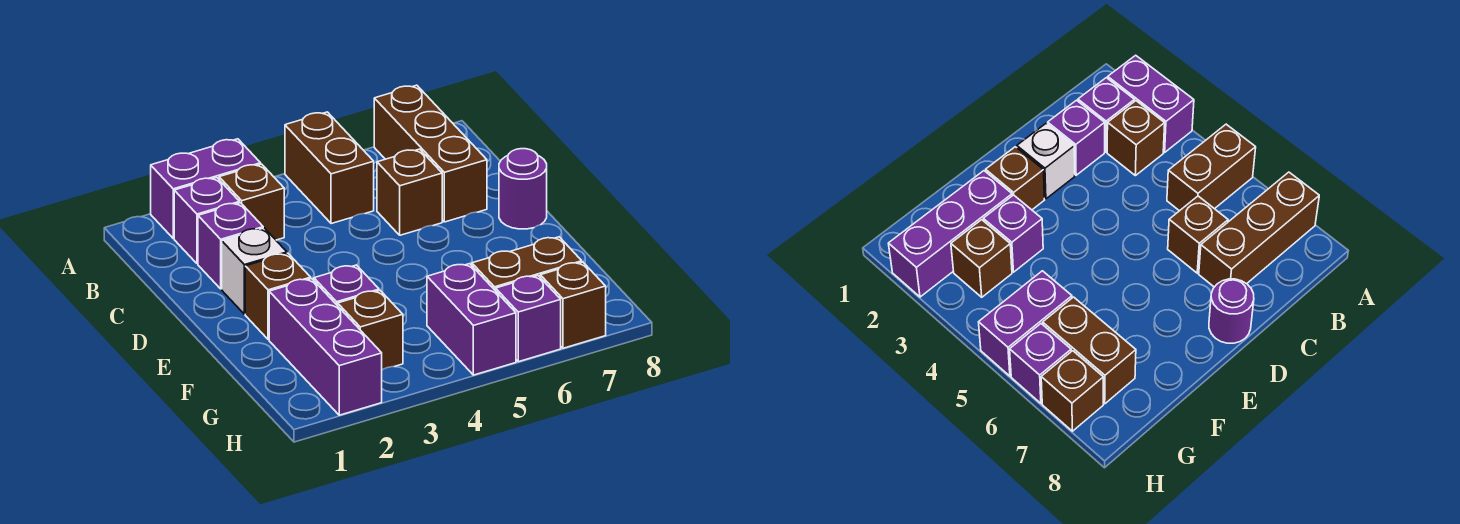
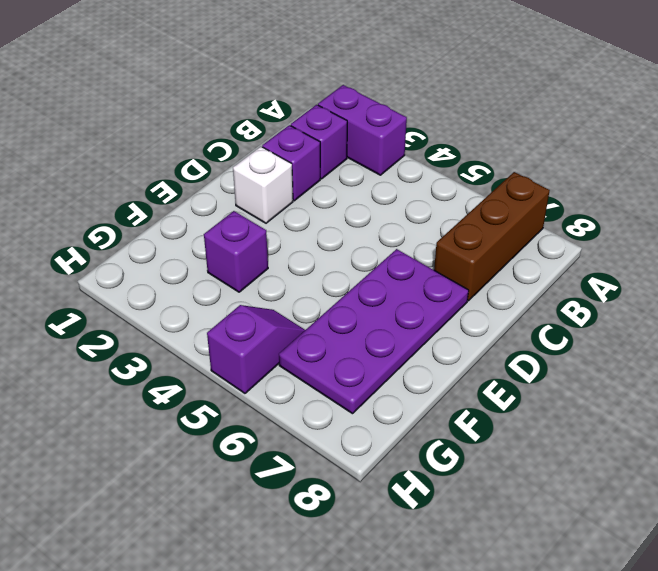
purple 2x4 plate [279,249,469,414] -> brown 1x2 brick [472,237,582,291]
purple 1x2 slope [207,305,305,393] -> purple 1x2 brick [427,264,516,375]
none -> brown 1x2 brick [285,112,374,224]
none -> brown 1x1 brick [219,164,284,240]
none -> brown 1x1 brick [377,149,442,235]

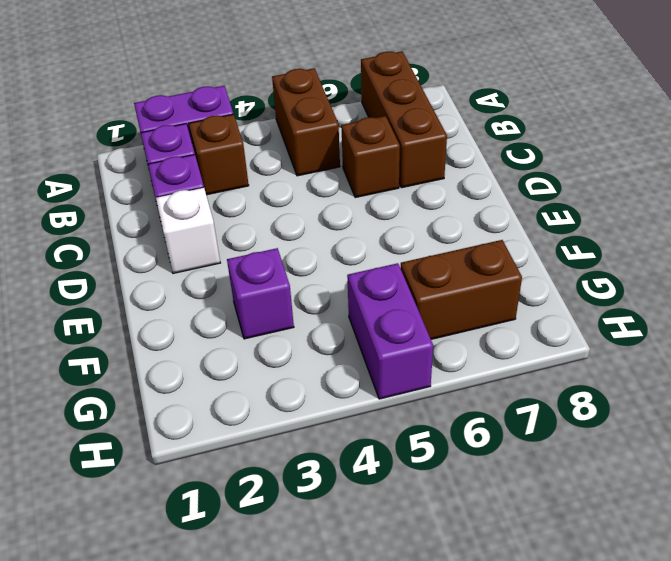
none -> purple 1x1 round brick [499,149,547,229]
none -> brown 1x1 brick [245,253,311,339]
none -> purple 1x3 brick [269,279,382,415]

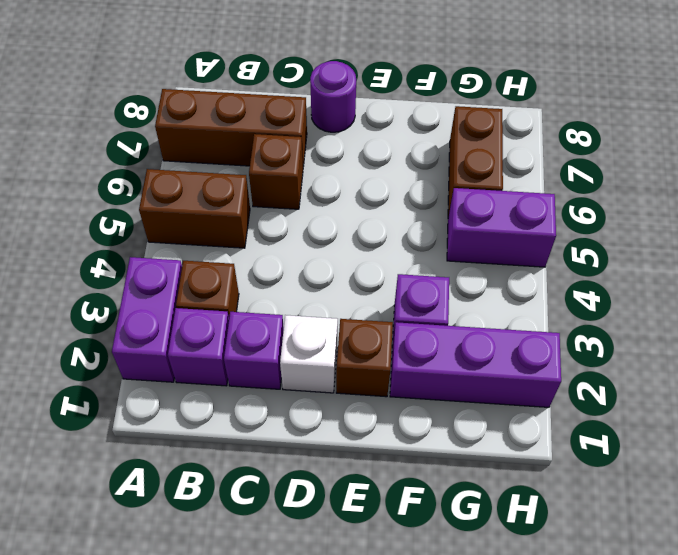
none -> brown 1x1 brick [338,291,403,370]
none -> purple 1x1 brick [496,276,561,362]
none -> brown 1x1 brick [540,262,606,348]

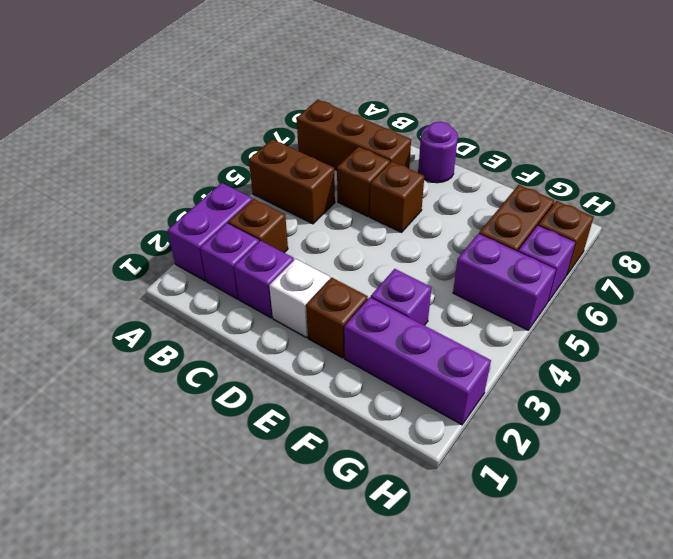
brown 1x1 brick [370,161,424,232] -> brown 1x1 brick moved to [338,291,403,370]

